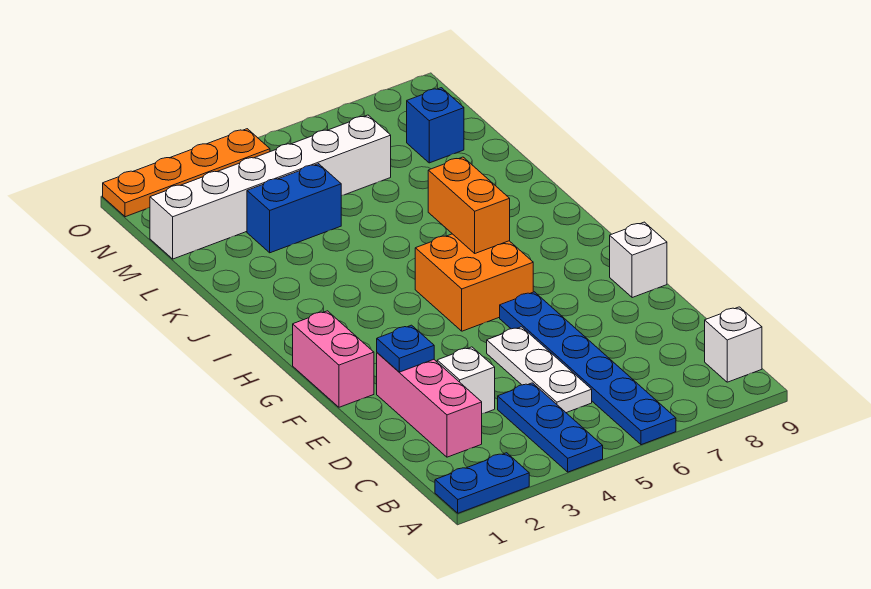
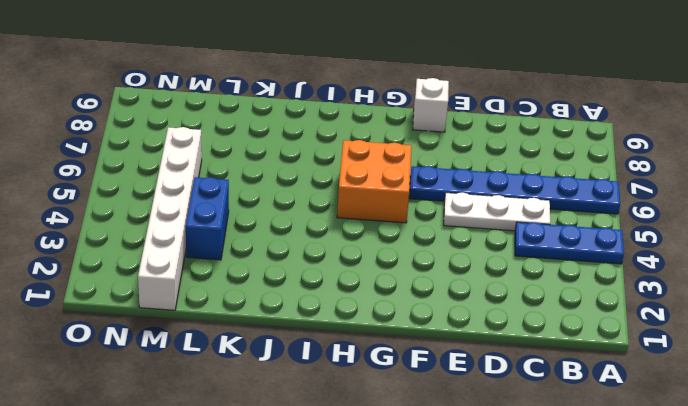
none -> blue 1x2 plate [435,453,529,513]
none -> white 1x1 brick [705,307,762,382]
none -> pink 1x3 brick [377,353,482,457]

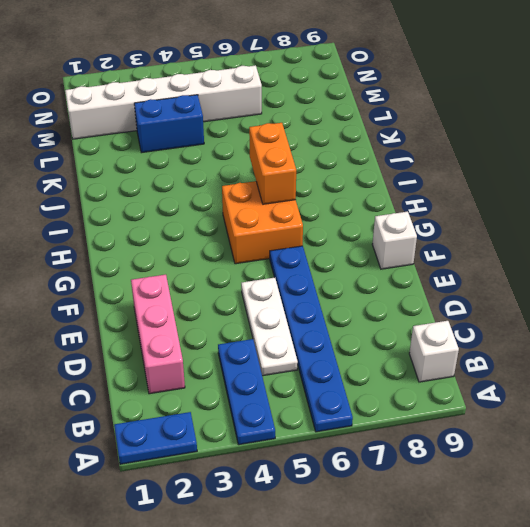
none -> white 1x1 brick [437,347,495,414]
none -> pink 1x2 brick [293,311,374,407]
none -> blue 1x1 brick [407,88,464,163]

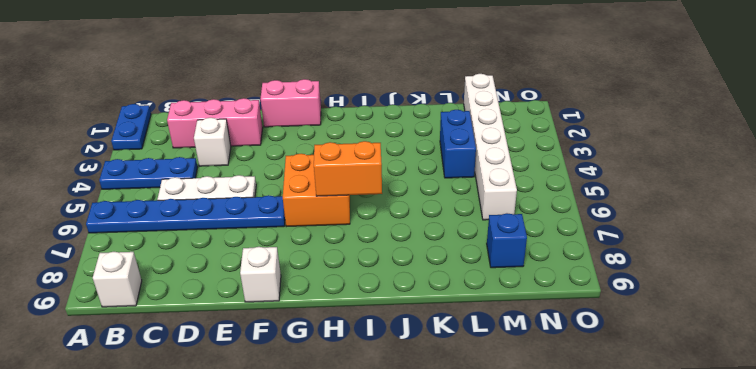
none -> orange 1x4 plate [103,129,270,217]
none -> blue 1x1 plate [377,325,434,372]

